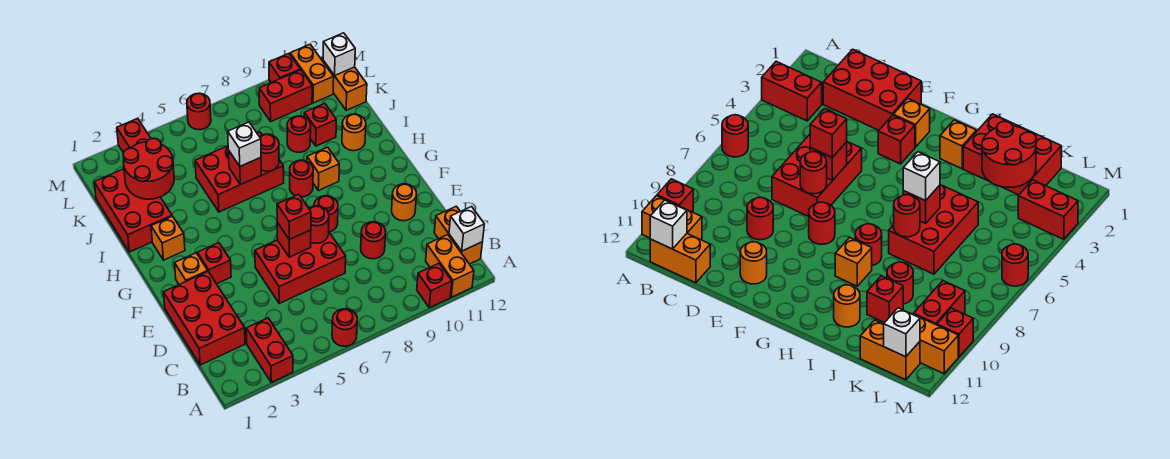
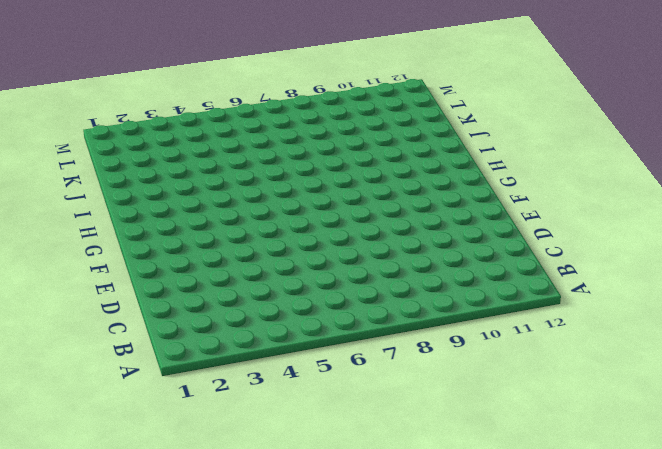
none -> red 1x2 brick [246,318,293,382]
none -> red 1x1 round brick [332,309,357,346]
none -> red 1x1 brick [417,263,452,308]
none -> orange 1x2 brick [426,235,474,297]

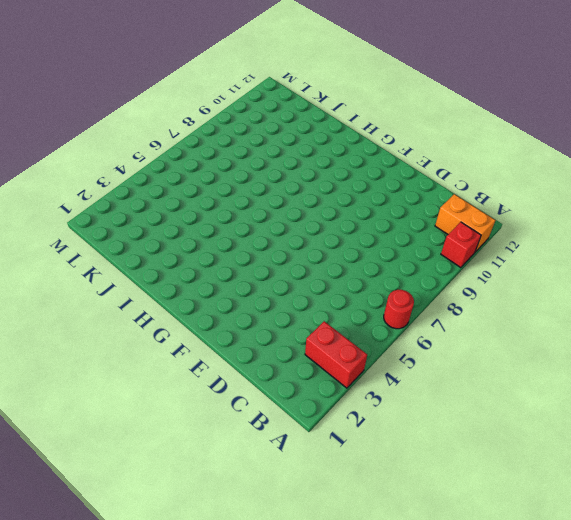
none -> orange 1x2 brick [434,206,482,264]
none -> red 2x3 brick [163,272,245,365]
none -> red 2x3 brick [255,232,346,303]
none -> red 1x1 round brick [361,222,386,259]

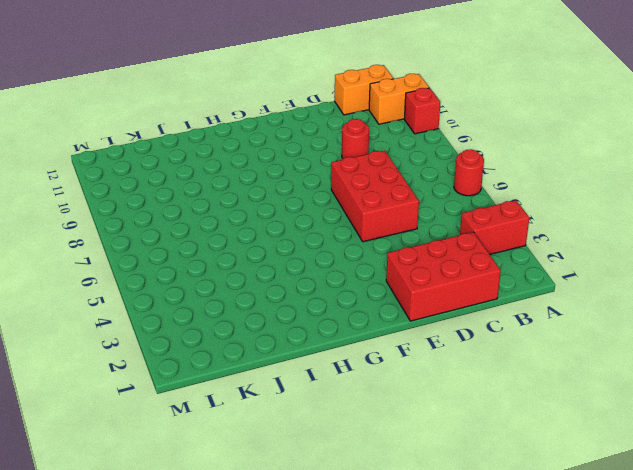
none -> orange 1x1 round brick [392,184,417,221]
none -> orange 1x1 brick [175,253,208,284]
none -> red 1x1 brick [197,243,231,284]
none -> red 1x1 round brick [314,196,338,232]

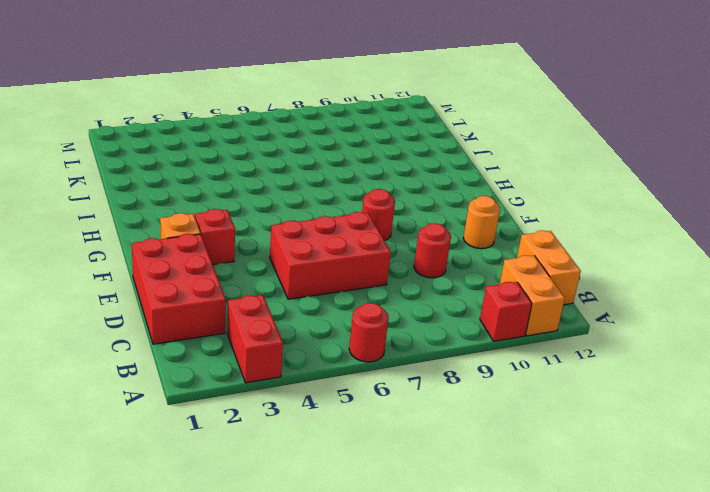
none -> orange 1x1 brick [151,216,185,260]
none -> red 1x1 round brick [290,160,313,197]
none -> orange 1x1 brick [307,147,339,190]
none -> red 2x3 brick [94,169,172,252]

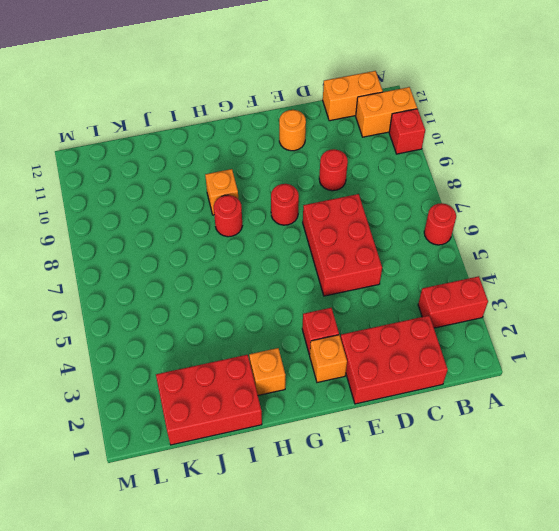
none -> red 2x3 brick [195,132,284,212]
none -> orange 1x1 round brick [342,114,366,151]
none -> red 1x1 round brick [287,116,311,152]
none -> red 1x1 brick [304,103,336,146]

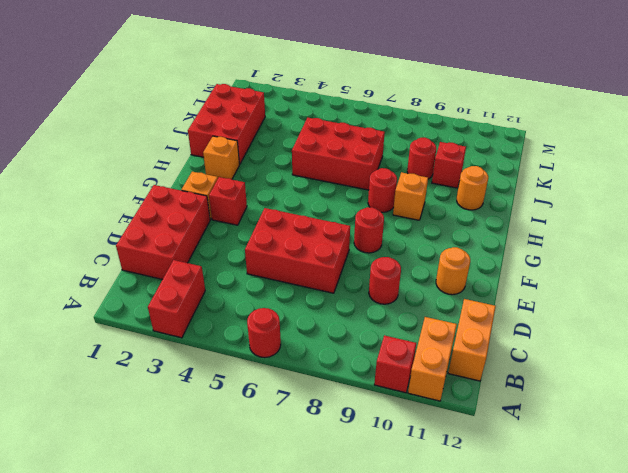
none -> orange 1x2 brick [323,61,367,110]
none -> red 1x2 brick [117,118,151,153]
none -> red 1x2 brick [259,70,312,121]
none -> orange 1x2 brick [290,44,334,103]

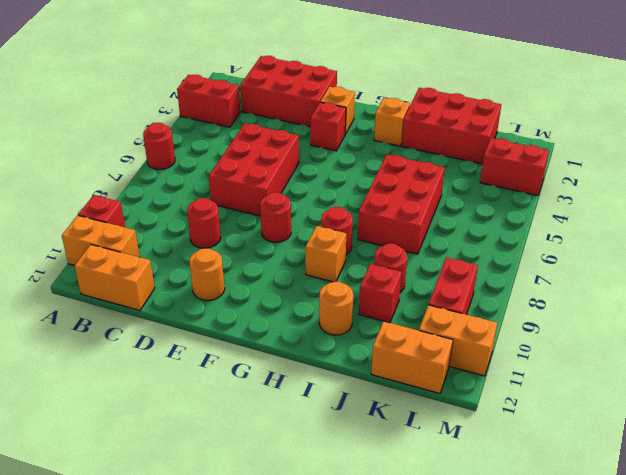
none -> red 1x1 round brick [187,93,211,130]
none -> red 1x1 brick [269,54,300,82]
none -> white 1x1 brick [449,207,484,251]
none -> red 1x1 brick [277,223,311,257]

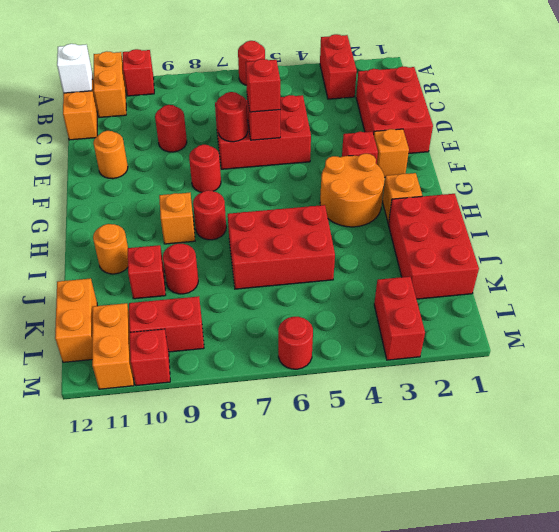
orange 2x2 round brick [320,153,385,227] -> none
none -> red 1x1 brick [228,150,261,185]
none -> red 1x1 round brick [259,134,279,171]
none -> red 2x2 round brick [123,138,174,199]
none -> white 1x1 brick [323,33,355,75]

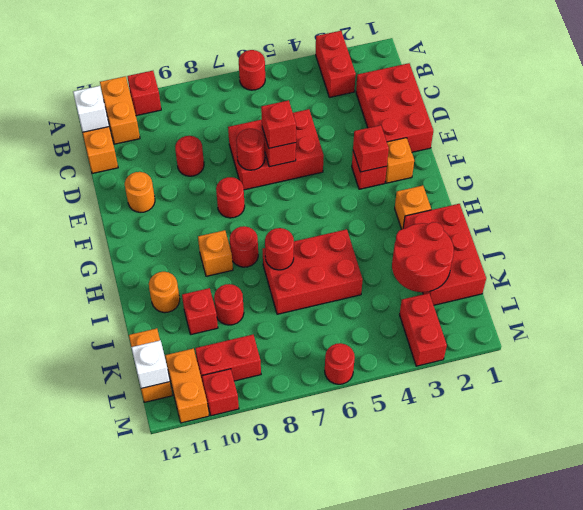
red 1x1 brick [353,125,389,172] -> red 1x1 brick moved to [228,150,261,185]
none -> white 1x1 brick [228,122,261,166]

